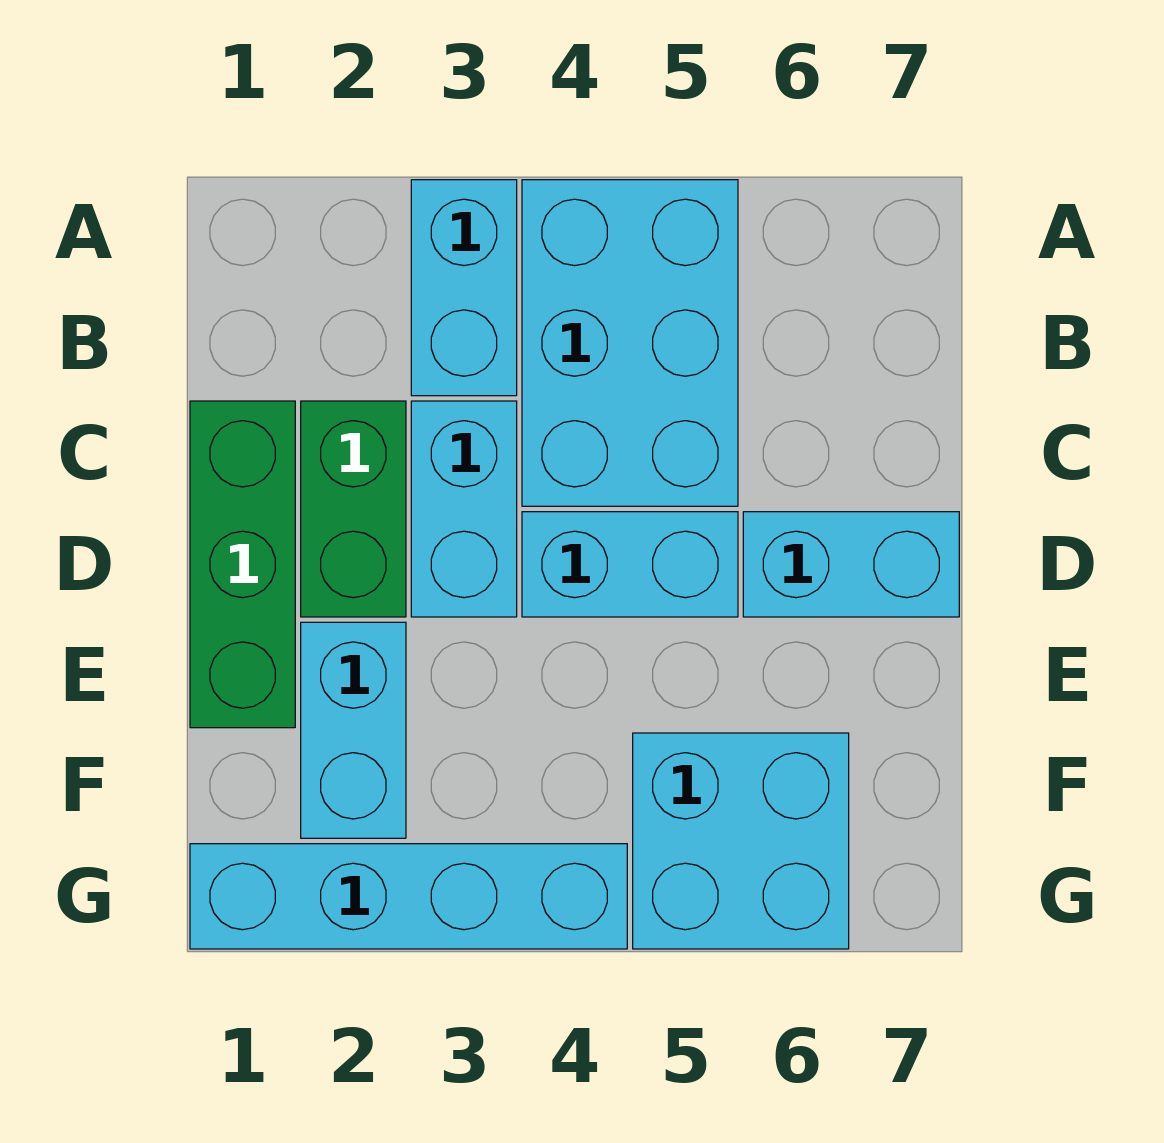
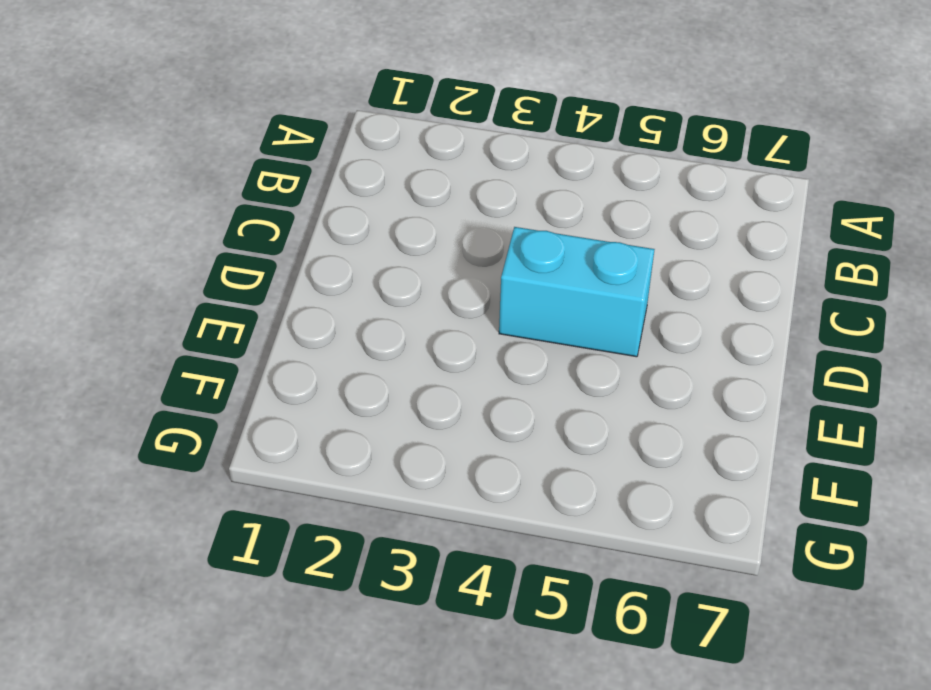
none -> cyan 1x2 brick [411,180,517,396]
none -> cyan 2x3 brick [522,180,738,506]

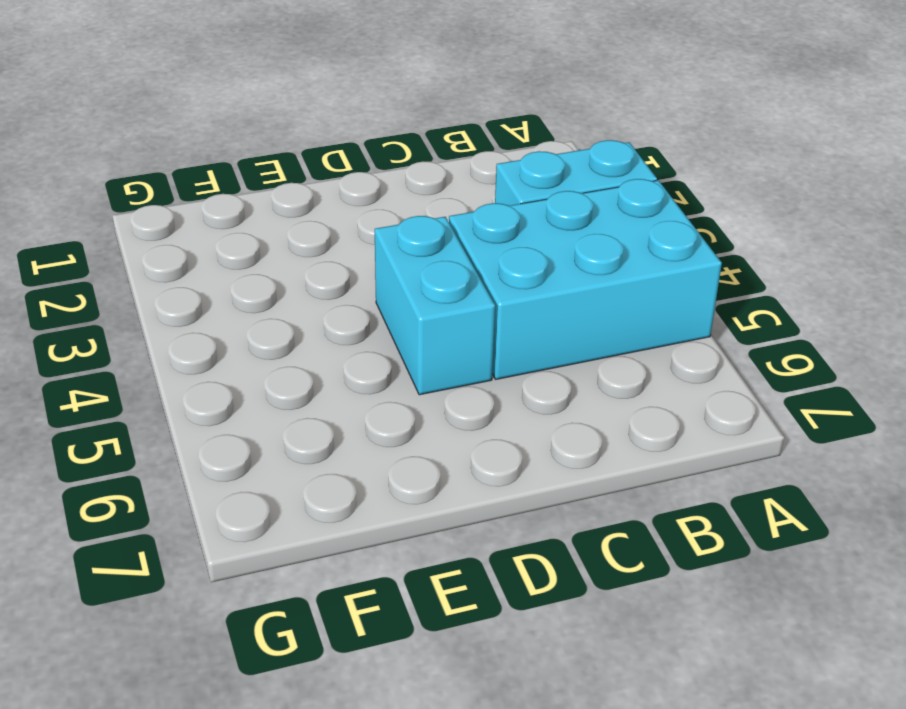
none -> green 1x3 brick [190,401,295,728]
none -> green 1x2 brick [301,401,406,617]

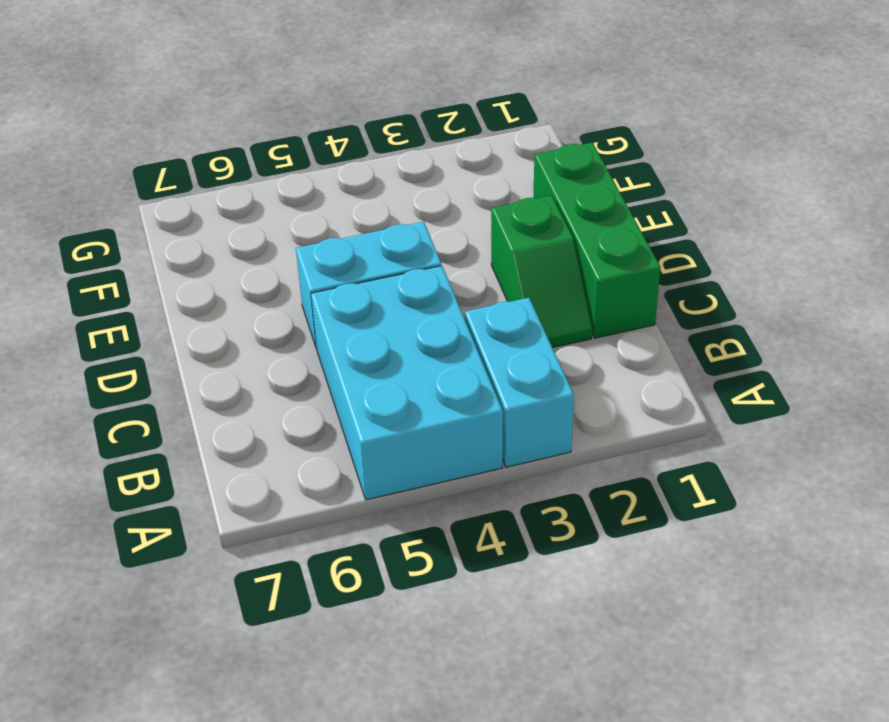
green 1x2 slope [491,195,592,348] -> green 1x2 brick [301,401,406,617]
none -> cyan 1x2 brick [411,401,517,617]
none -> cyan 1x2 brick [743,512,959,617]

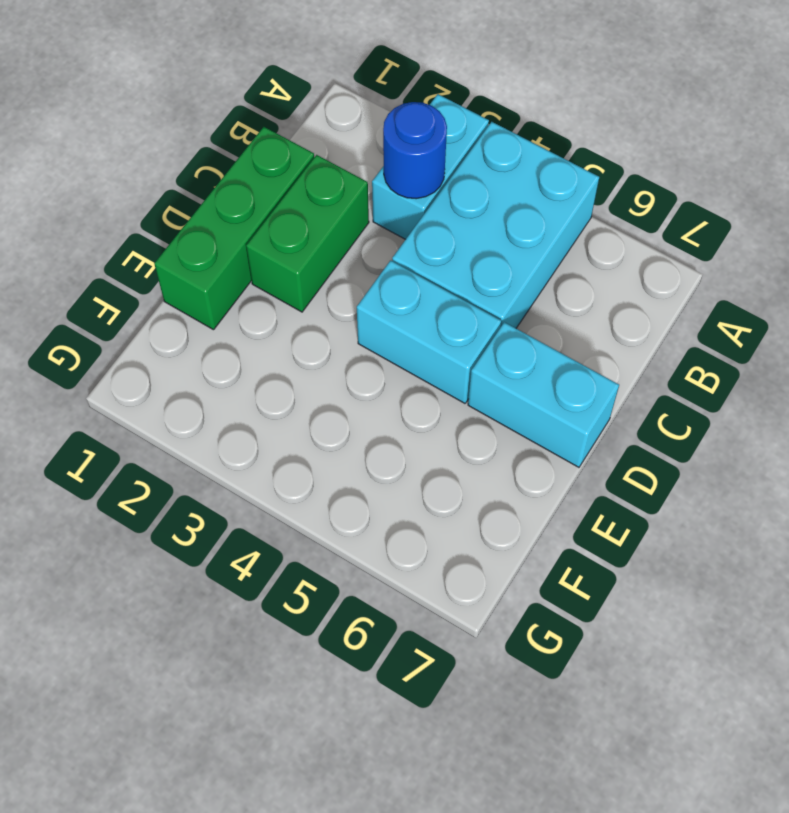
blue 1x1 round brick [383,102,447,199] -> none
none -> cyan 1x2 brick [411,401,517,617]
none -> cyan 1x2 brick [301,622,406,838]

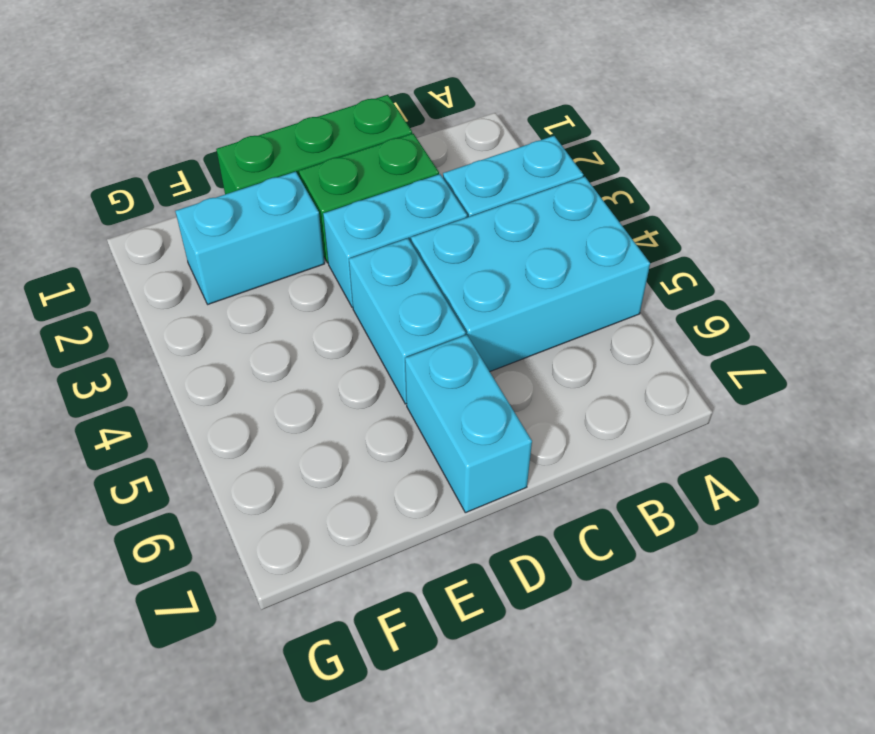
none -> cyan 2x2 brick [633,733,849,949]
none -> cyan 1x4 brick [190,844,627,949]

